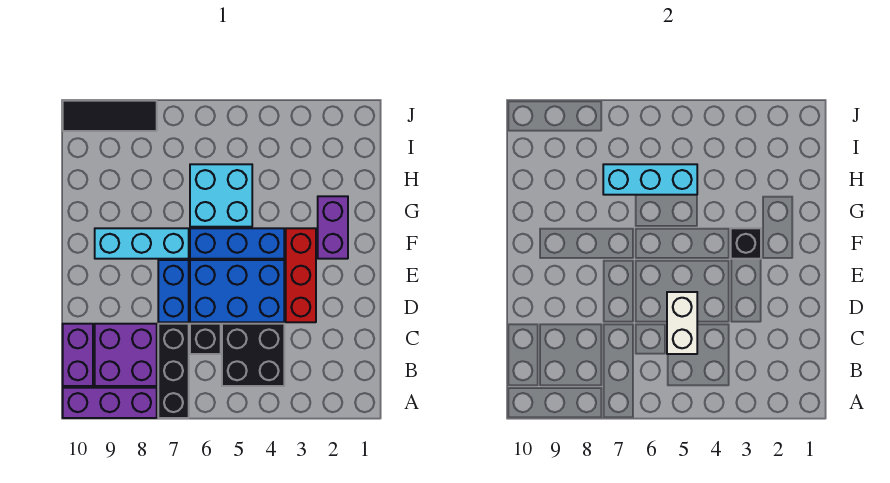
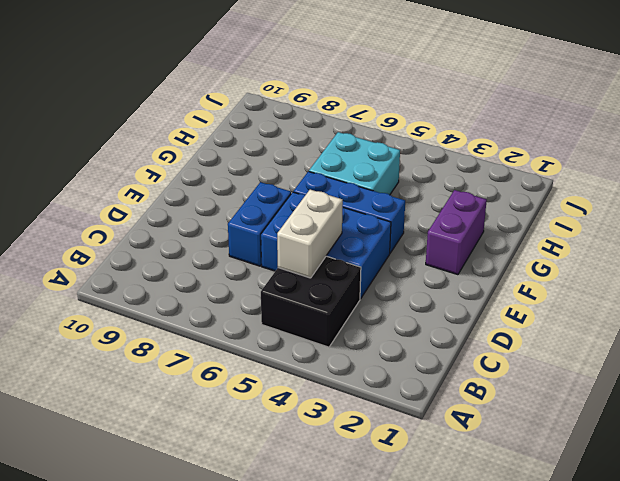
none -> black 1x3 brick [158,324,189,418]
none -> purple 1x3 brick [63,388,157,418]
none -> purple 2x2 brick [95,324,157,386]

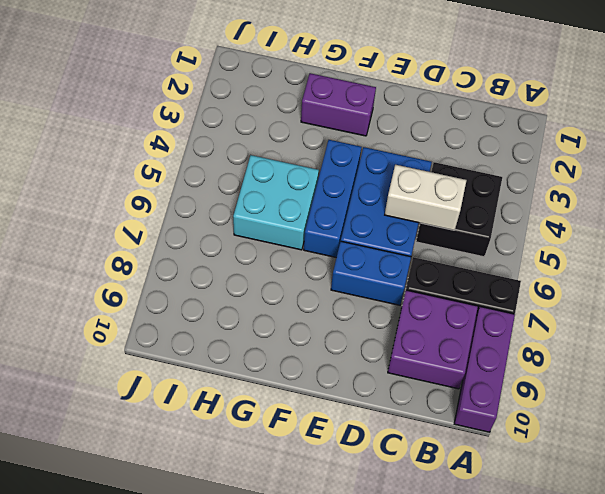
none -> purple 1x2 brick [63,324,93,386]
none -> black 1x1 brick [190,324,221,354]
none -> red 1x3 brick [286,228,316,322]

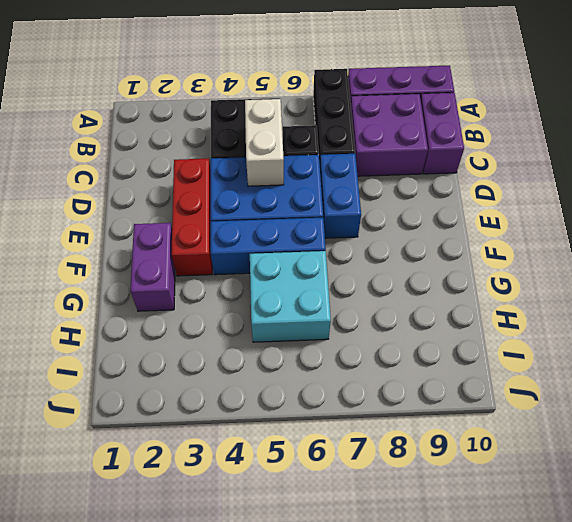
none -> cyan 1x3 brick [95,228,189,259]
none -> black 1x3 tile [63,101,157,131]
none -> black 1x1 brick [731,228,761,259]

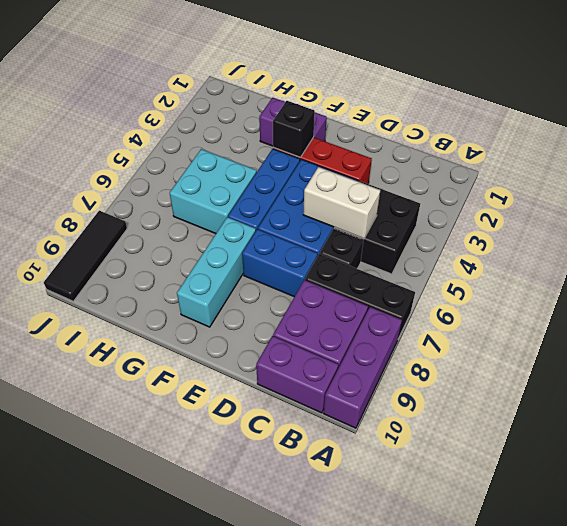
none -> cyan 1x3 brick [603,164,697,195]

